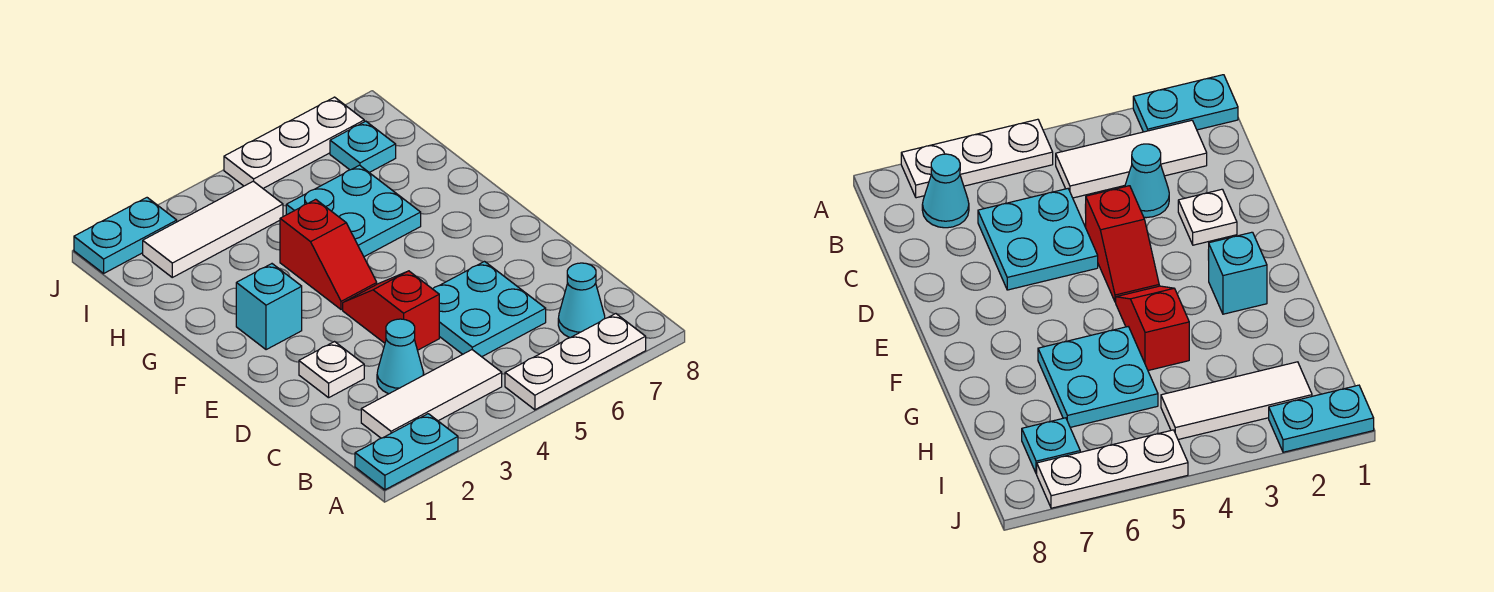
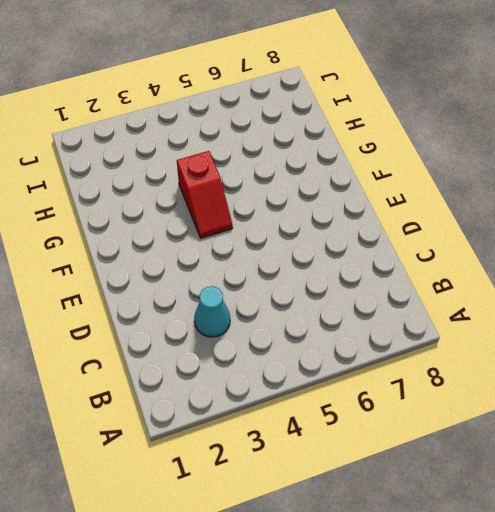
none -> cyan 1x2 plate [355,414,458,490]
none -> white 1x3 plate [505,314,646,410]
none -> white 1x3 tile [361,350,502,438]

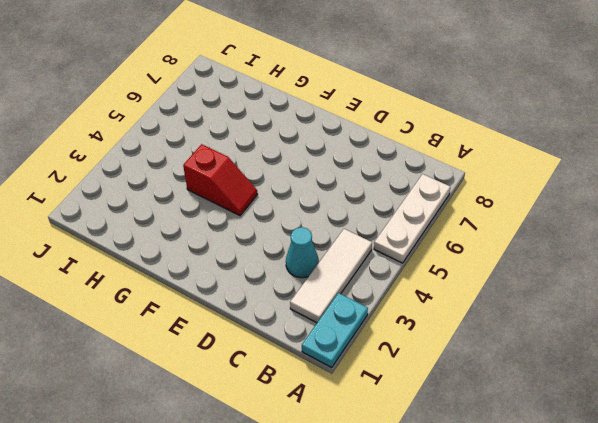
none -> cyan 1x1 cone [558,263,605,338]
none -> cyan 2x2 plate [433,262,546,357]
none -> white 1x1 plate [299,342,364,398]

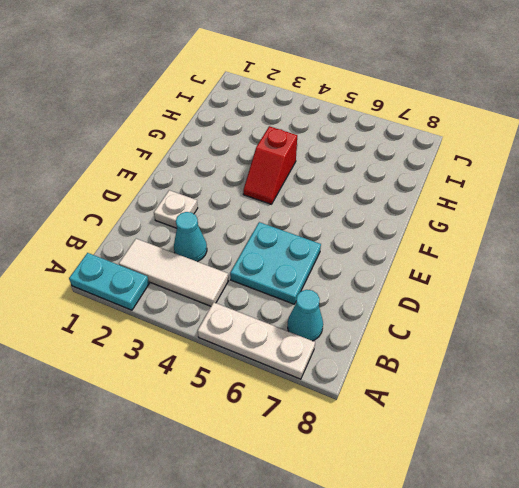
none -> red 1x2 slope [343,271,439,350]
none -> cyan 1x1 brick [236,264,302,350]
none -> cyan 2x2 plate [286,165,421,257]

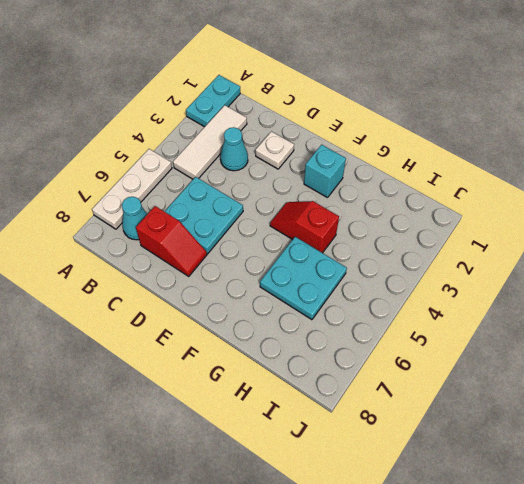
red 1x2 slope [136,206,207,276] -> red 1x2 slope moved to [343,271,439,350]
none -> white 1x3 tile [143,181,283,277]
none -> cyan 1x1 plate [330,121,396,173]
none -> cyan 1x2 plate [74,198,177,273]

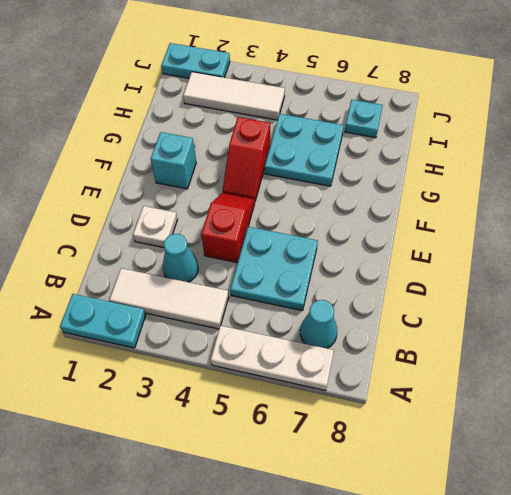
none -> white 1x3 plate [224,97,364,188]

